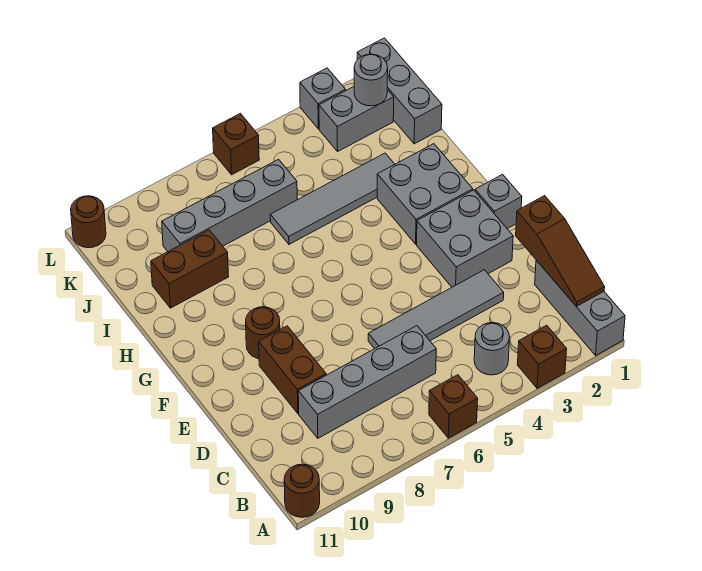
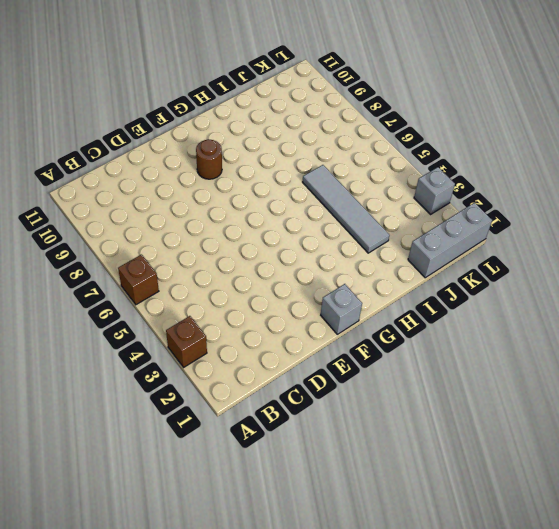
none -> grey 1x3 brick [535,260,625,355]
none -> brown 1x1 round brick [284,464,320,517]
none -> grey 1x1 round brick [474,323,510,375]

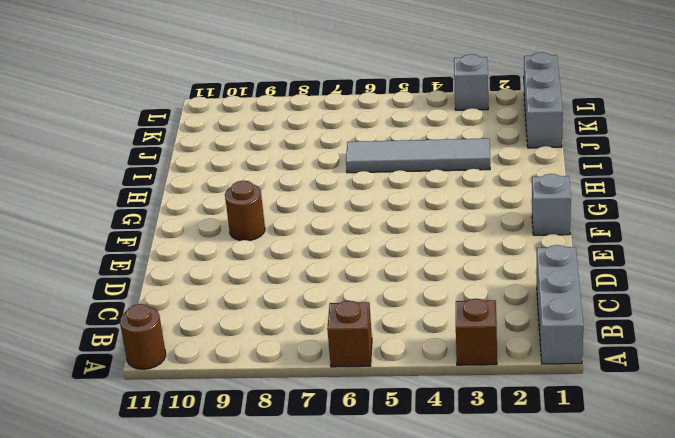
none -> grey 1x1 round brick [474,323,510,375]
none -> grey 1x4 brick [298,326,436,438]
none -> grey 1x4 tile [368,270,504,349]

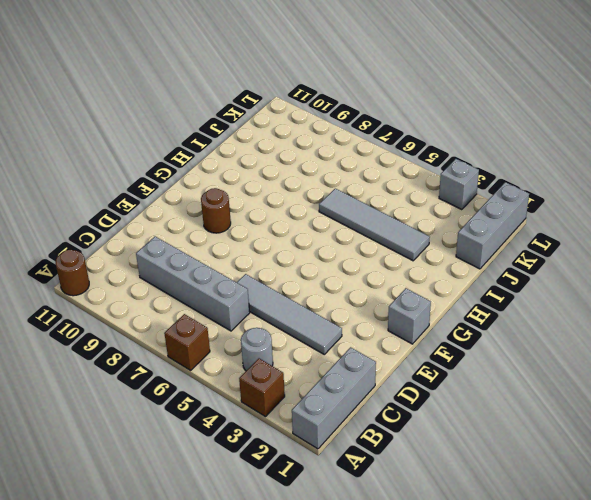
none -> brown 1x2 brick [259,326,326,413]
none -> grey 2x2 brick [417,190,513,287]
none -> grey 2x2 brick [377,144,473,244]

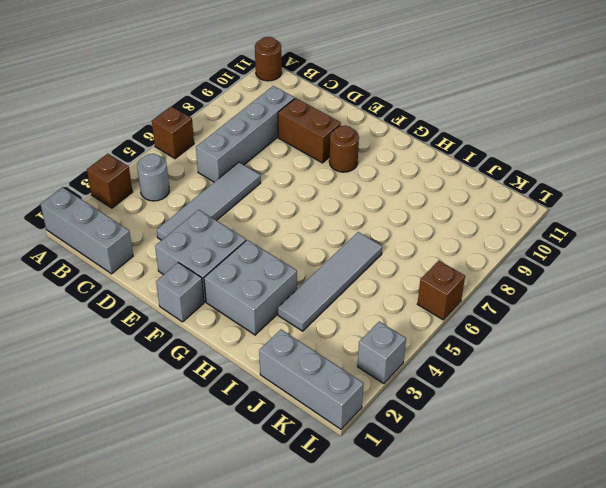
none -> brown 1x2 brick [151,230,229,308]
none -> grey 1x4 brick [162,159,297,251]
none -> grey 1x2 brick [319,87,394,151]

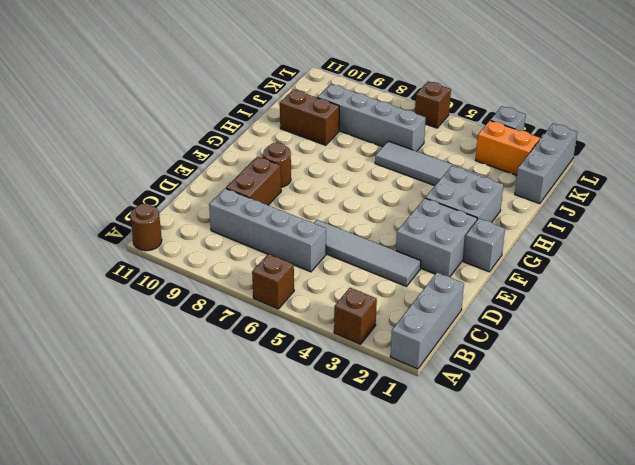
orange 1x2 brick [475,121,540,175] -> grey 1x2 brick [319,87,394,151]
none -> grey 1x1 round brick [474,323,510,375]
none -> brown 1x1 round brick [71,196,106,248]
none -> brown 1x3 slope [516,196,605,306]

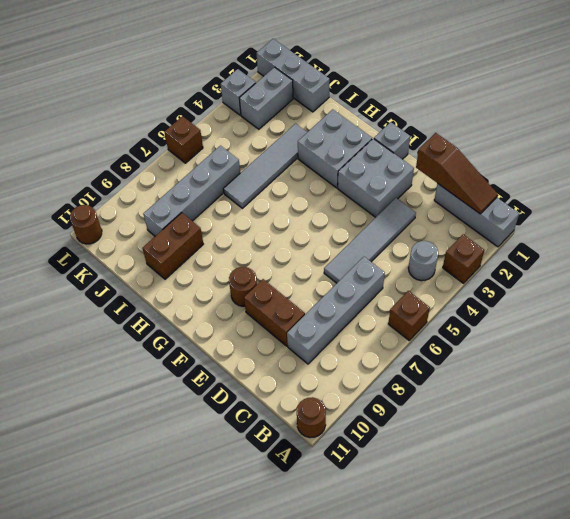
none -> grey 1x1 round brick [354,54,388,106]

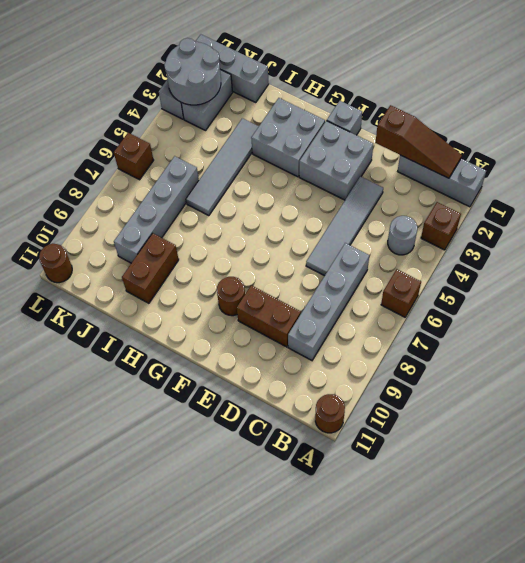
grey 2x2 round brick [164,38,221,105] -> grey 1x1 round brick [354,54,388,106]

